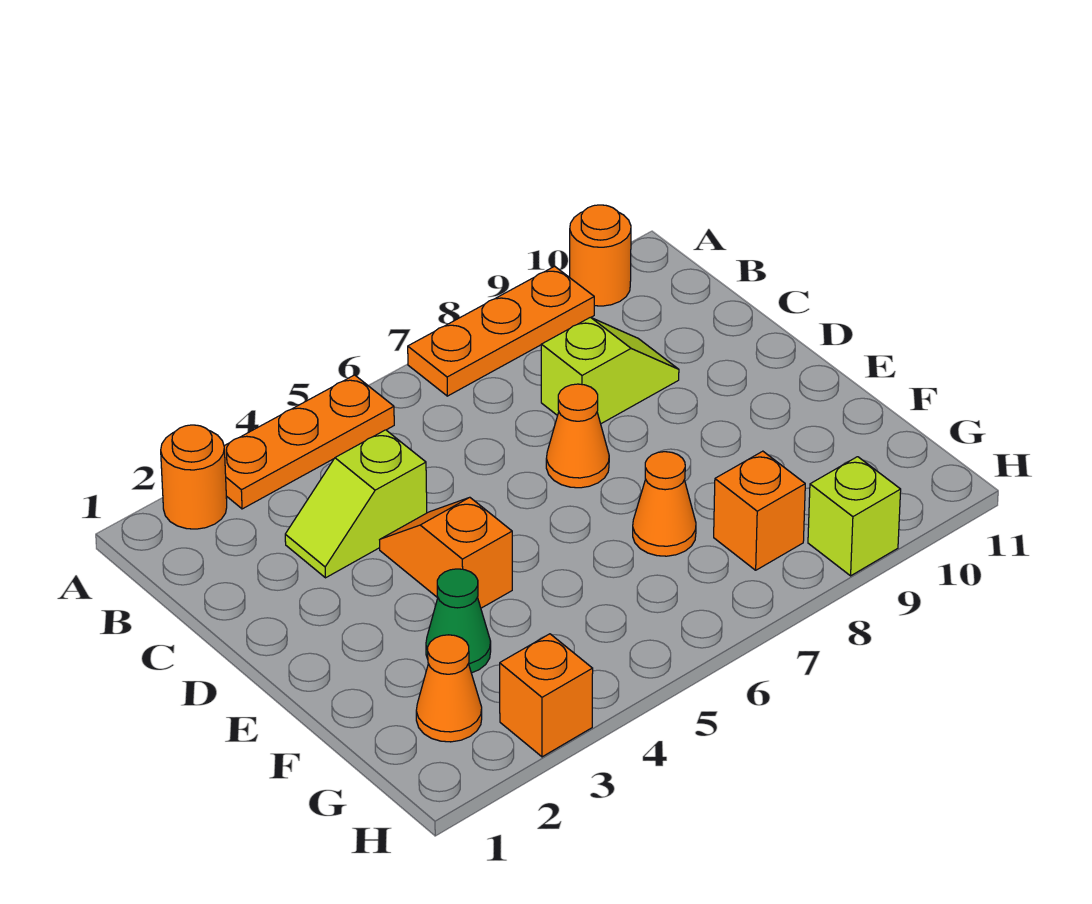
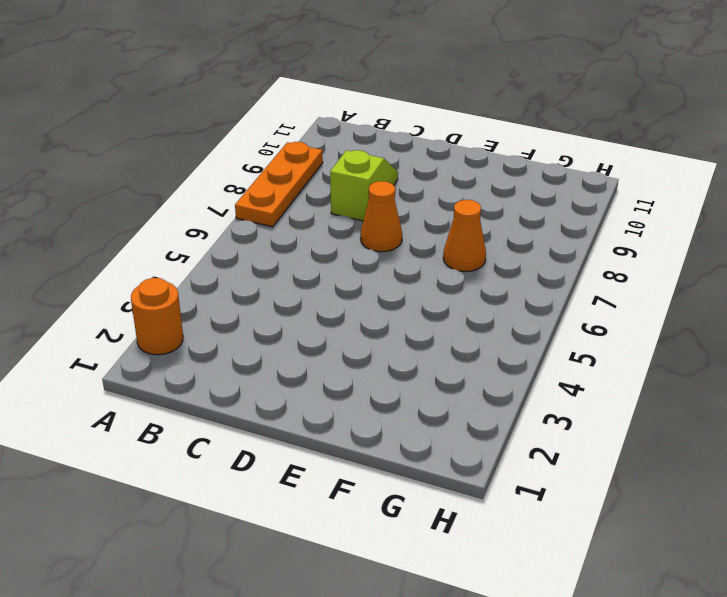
none -> orange 1x3 plate [224,375,394,509]
none -> orange 1x1 round brick [570,205,631,306]
none -> lime 1x2 slope [285,430,427,578]

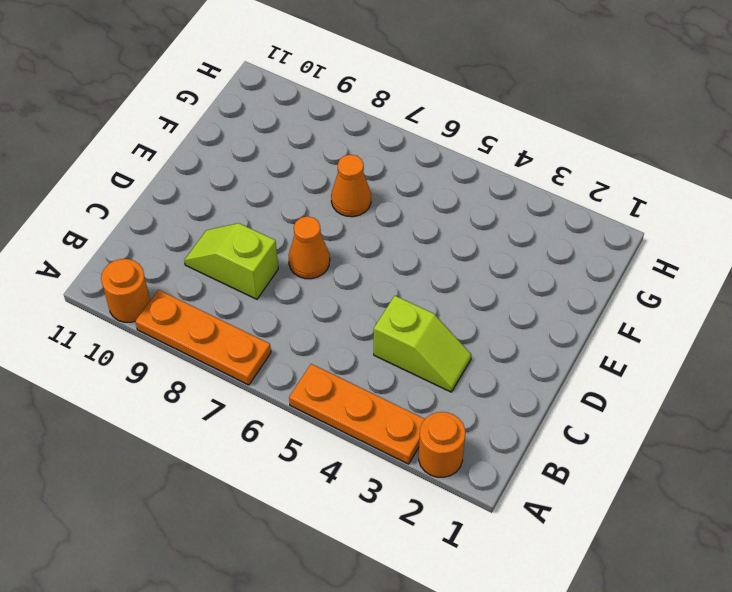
none -> orange 1x2 slope [380,497,512,608]
none -> green 1x1 cone [426,569,491,673]
none -> orange 1x1 cone [416,635,482,742]

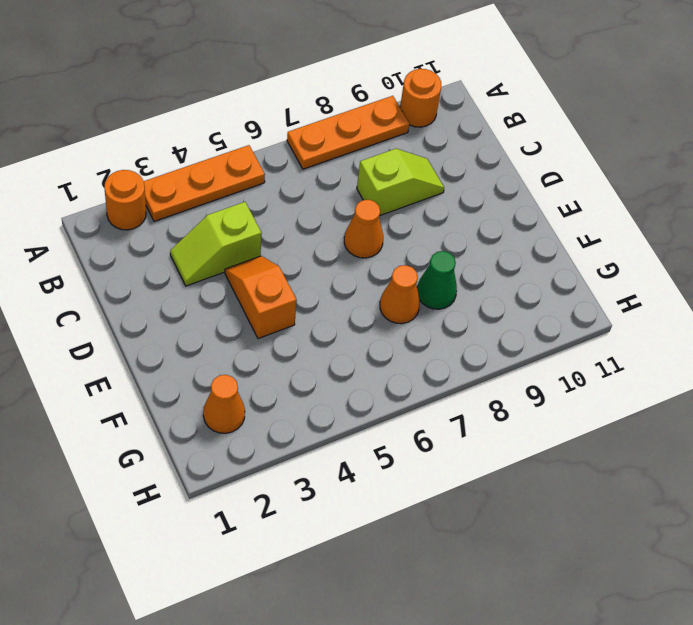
green 1x1 cone [417,251,457,309] -> green 1x1 cone moved to [426,569,491,673]
none -> orange 1x1 brick [714,451,805,570]
none -> orange 1x1 brick [500,634,593,757]
none -> lime 1x1 brick [808,457,901,576]

